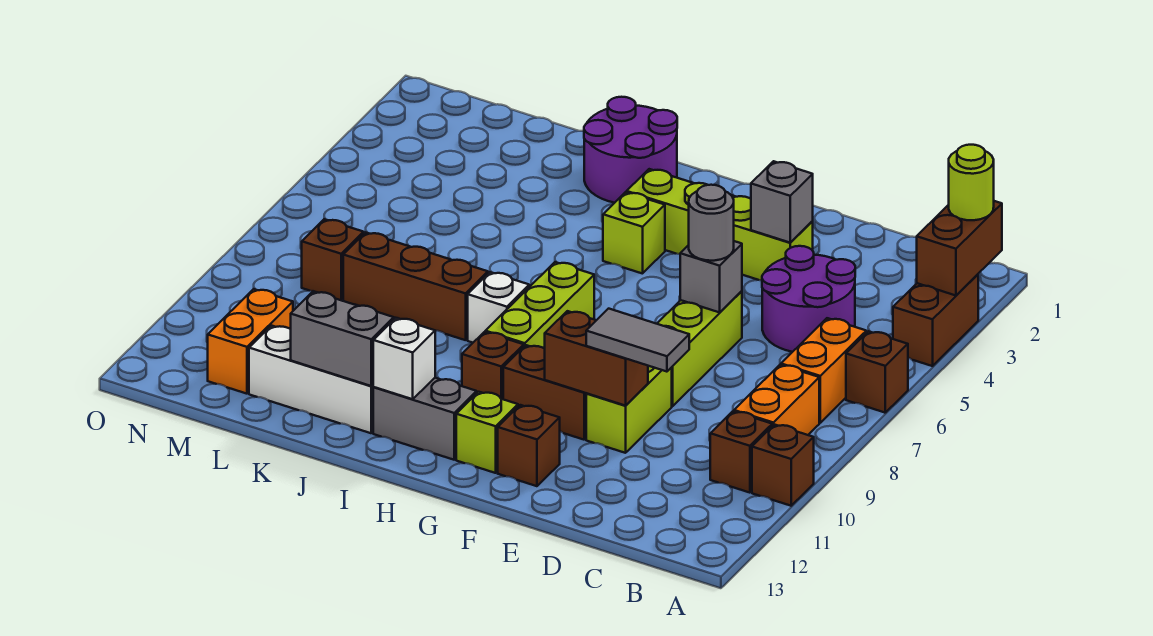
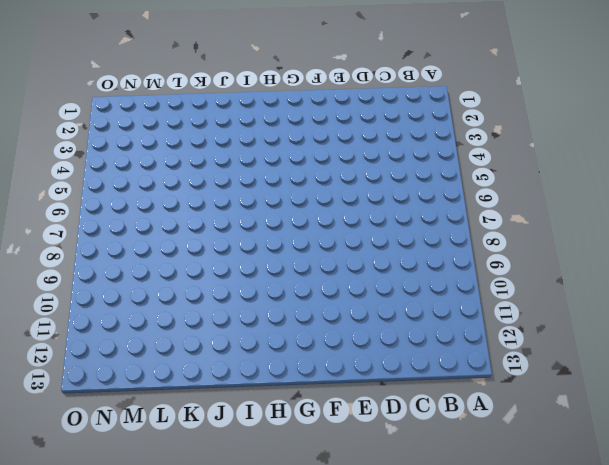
none -> brown 1x2 brick [893,274,978,366]
none -> brown 1x1 brick [846,331,908,413]
none -> brown 1x1 brick [752,424,814,506]
none -> orange 1x2 brick [781,318,866,423]

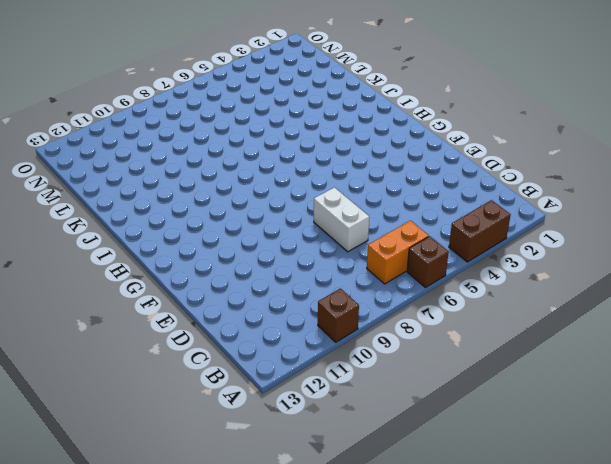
white 1x2 brick [314,187,369,252] -> lime 1x3 brick [657,291,742,406]
none -> orange 1x2 brick [734,365,819,435]
none -> brown 1x1 brick [710,411,772,493]
none -> purple 2x2 round brick [762,246,855,352]
none -> lime 1x4 brick [627,169,813,280]

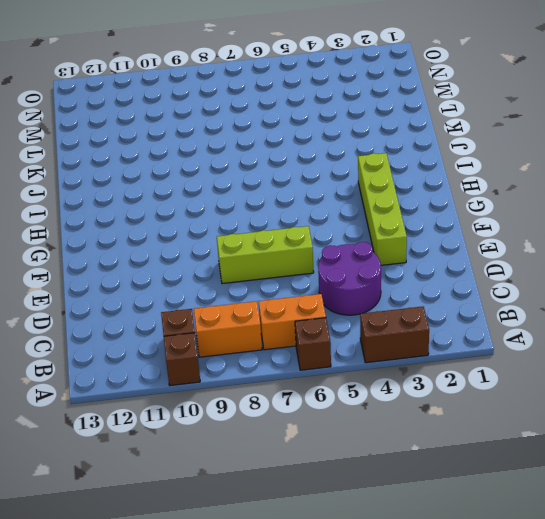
none -> lime 1x2 brick [586,366,672,453]
none -> brown 1x2 brick [503,345,586,440]
none -> brown 1x1 brick [498,405,560,486]
none -> lime 1x1 brick [456,392,518,473]

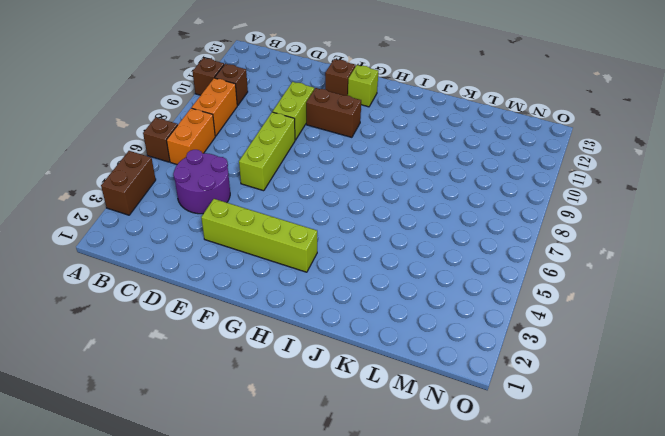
none -> lime 1x1 brick [603,192,665,274]
none -> lime 1x3 brick [485,262,594,349]
none -> brown 1x1 brick [462,332,524,399]
none -> grey 1x2 brick [373,378,477,460]

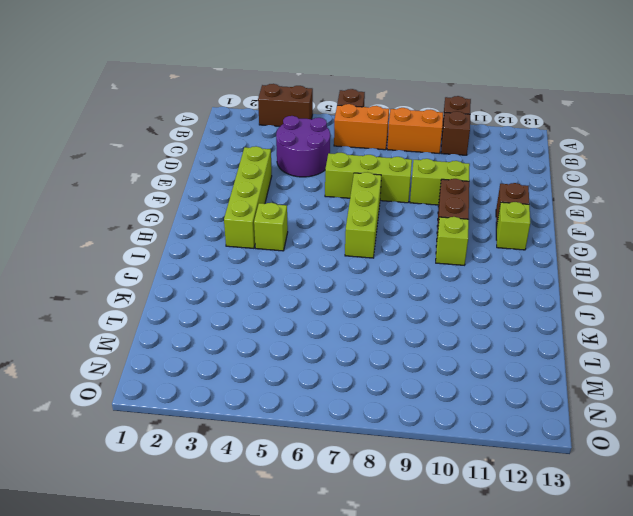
lime 1x3 brick [345,172,381,258] -> lime 1x3 brick turned to [485,262,594,349]
lime 1x1 brick [436,217,469,265] -> brown 1x1 brick [462,332,524,399]
none -> grey 1x2 brick [373,378,477,460]
none -> purple 2x2 round brick [584,97,677,203]
none -> white 1x1 brick [468,272,529,343]
none -> brown 1x3 brick [343,232,488,340]

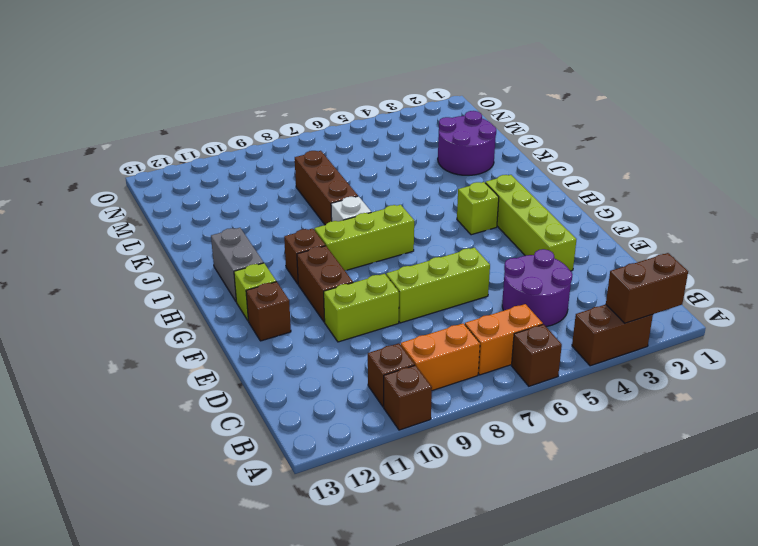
purple 2x2 round brick [438,111,496,175] -> purple 2x2 round brick moved to [584,97,677,203]
none -> white 1x3 brick [249,326,373,433]
none -> brown 1x1 brick [302,219,364,300]
none -> orange 1x2 brick [208,289,293,394]
none -> grey 1x1 brick [751,161,813,243]

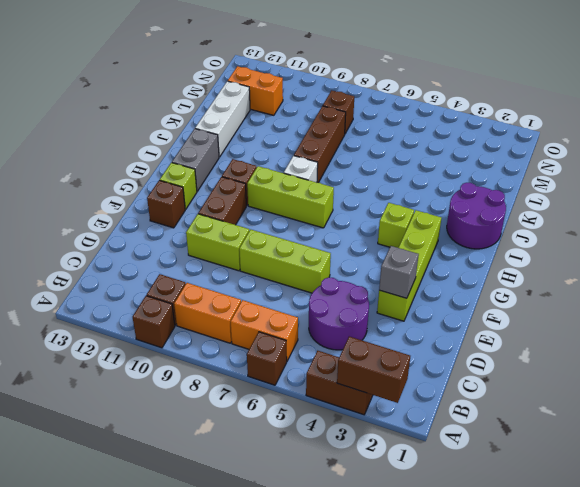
none -> grey 1x1 brick [680,241,742,312]
none -> brown 1x2 brick [545,311,648,406]
none -> white 1x1 brick [373,318,435,399]
none -> grey 1x2 brick [291,292,394,386]

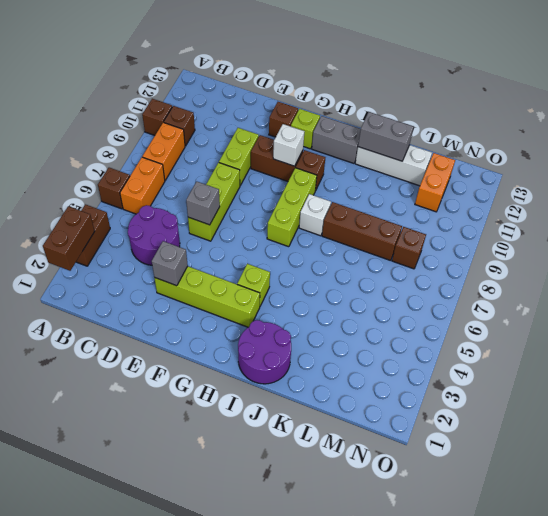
white 1x1 brick [273,124,304,166] -> white 1x1 brick moved to [373,318,435,399]
none -> brown 1x2 brick [545,311,648,406]
none -> lime 1x1 round brick [949,145,994,220]
none -> grey 1x2 tile [586,309,689,372]
none -> grey 1x1 round brick [689,185,734,261]

